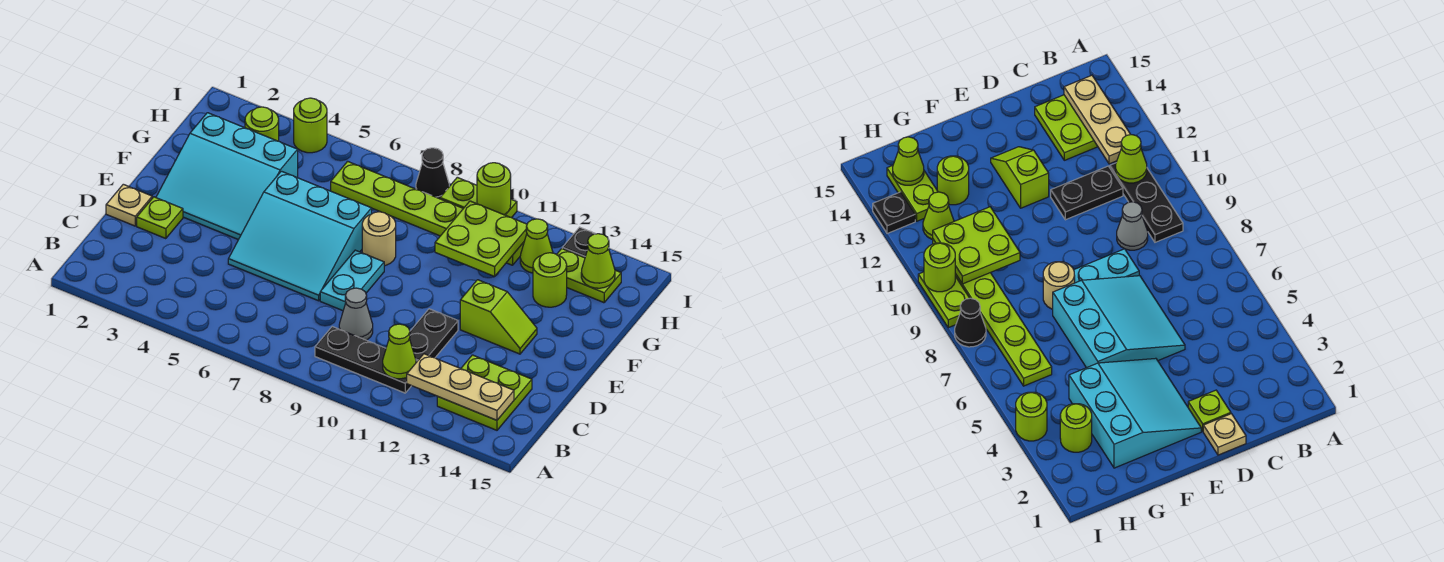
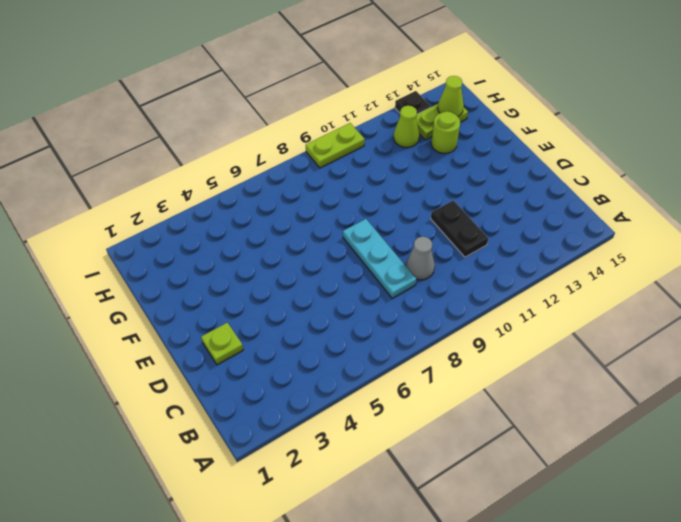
cyan 1x3 plate [343,219,416,298] -> cyan 1x2 plate [320,250,384,311]
none -> black 1x3 plate [315,327,417,393]
none -> lime 2x2 plate [437,355,532,430]
none -> tan 1x1 plate [106,184,152,226]

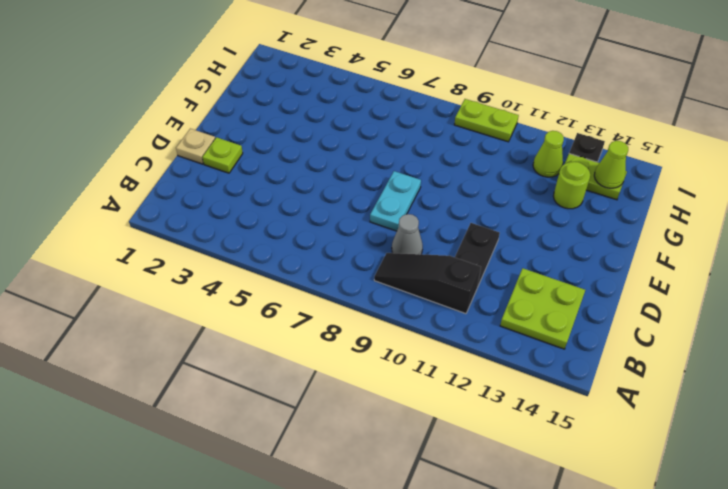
black 1x3 slope [374,253,481,314] -> black 1x3 plate [315,327,417,393]
none -> cyan 3x3 slope [228,171,372,301]
none -> cyan 3x3 slope [156,113,298,240]
none -> lime 1x2 slope [460,280,537,354]

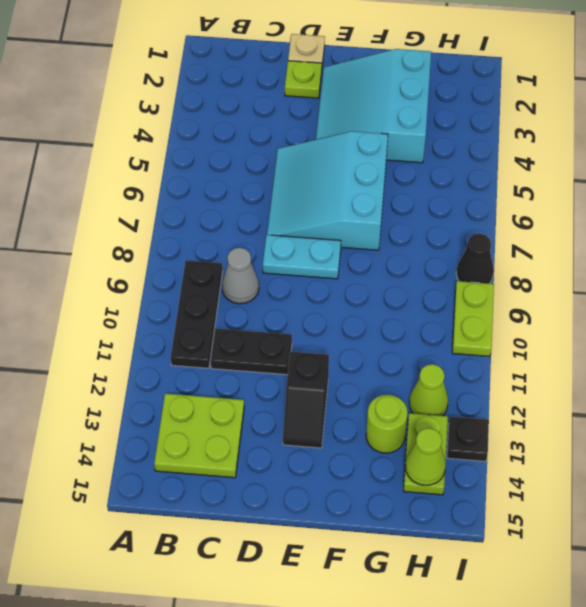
black 1x2 slope [283,351,329,448] -> lime 1x2 slope [460,280,537,354]
none -> tan 1x1 round brick [362,212,396,266]
none -> lime 1x1 round brick [245,107,279,141]
none -> lime 1x6 plate [331,161,524,265]

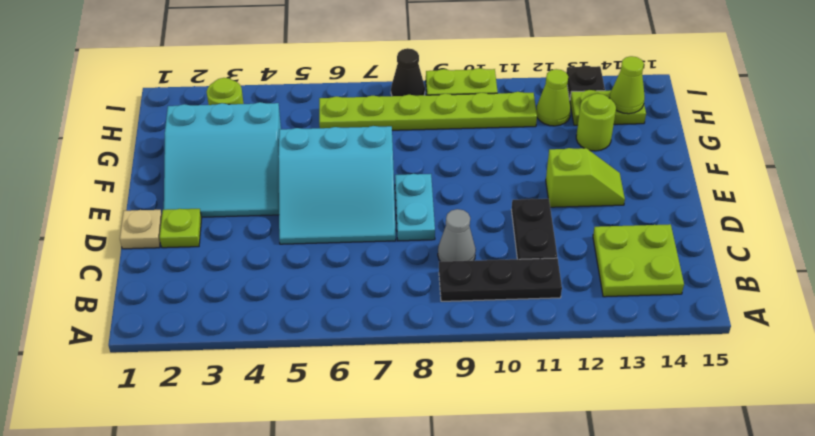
none -> tan 1x1 round brick [362,212,396,266]
none -> lime 1x1 round brick [294,98,327,153]
none -> lime 1x1 cone [383,324,416,379]

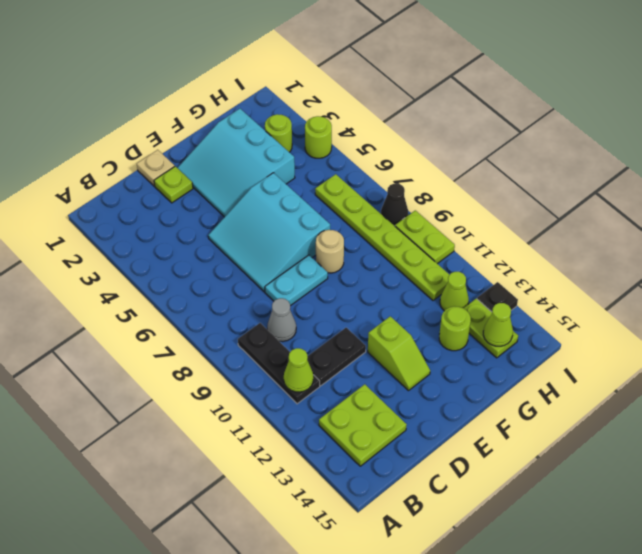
none -> tan 1x3 plate [407,354,514,420]
none -> lime 2x2 plate [435,201,527,277]
none -> lime 1x1 round brick [477,163,511,215]

